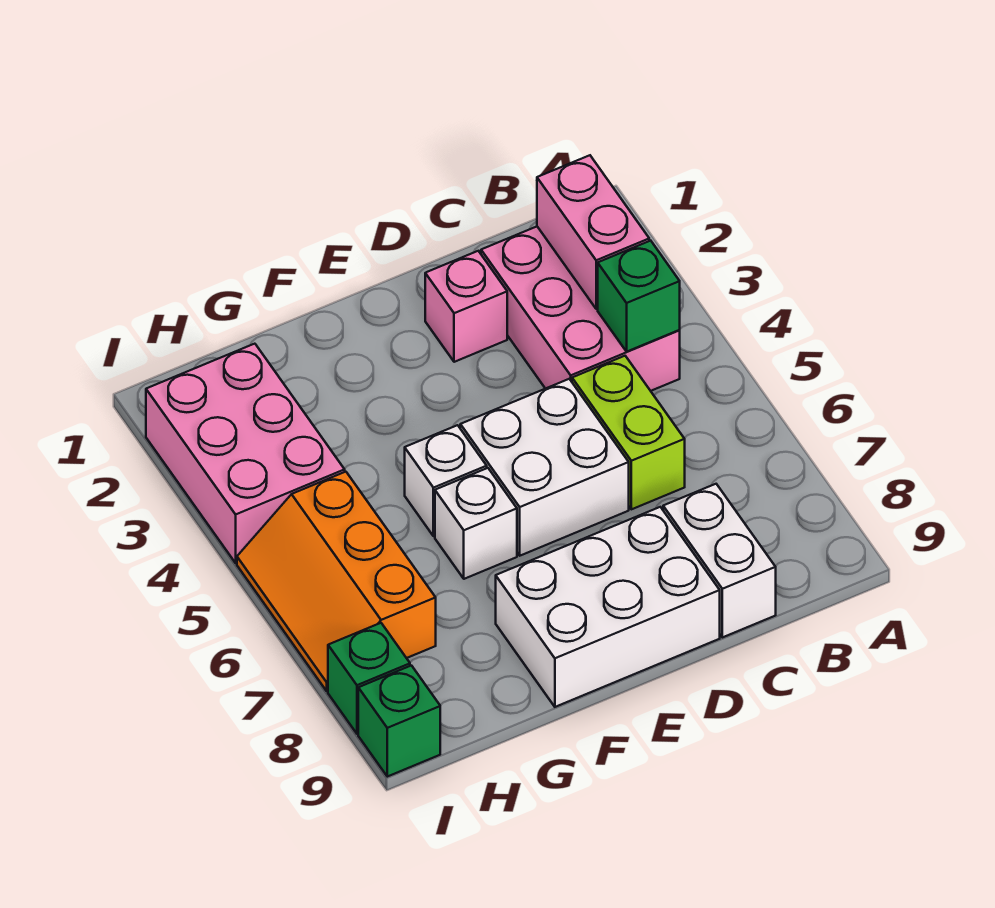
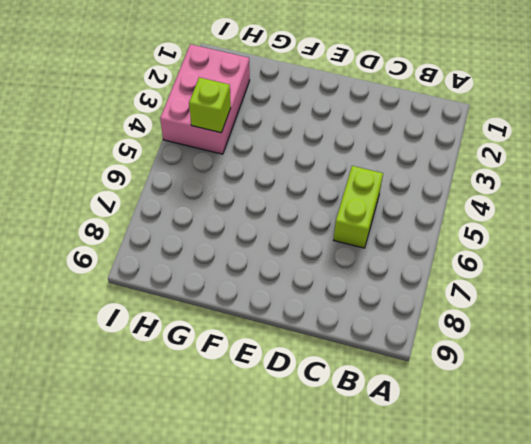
lime 1x1 brick [189,77,231,133] -> none
none -> pink 2x3 brick [481,227,680,391]
none -> white 1x2 brick [663,484,776,637]
none -> pink 1x1 brick [425,251,507,362]

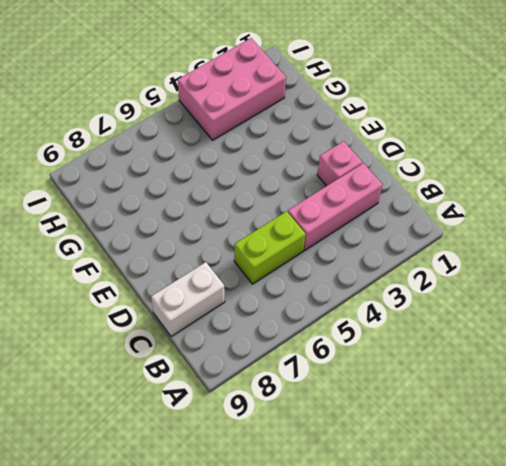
pink 1x3 brick [288,163,383,250] -> pink 2x3 brick [481,227,680,391]
none -> white 2x2 brick [460,379,629,556]
none -> white 2x3 brick [496,507,720,707]
none -> white 1x1 brick [405,425,487,536]

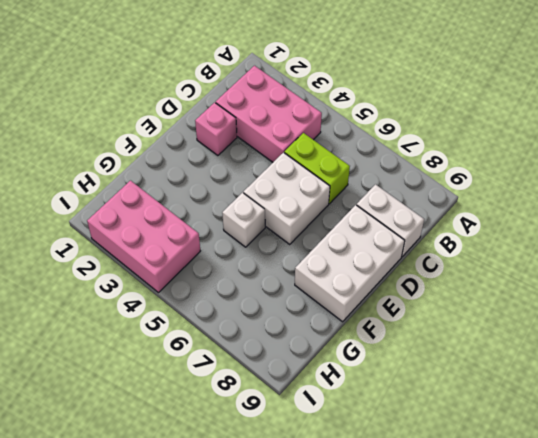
none -> white 1x1 brick [435,468,517,579]
none -> orange 2x3 slope [237,472,436,691]
none -> green 1x1 brick [328,623,410,734]

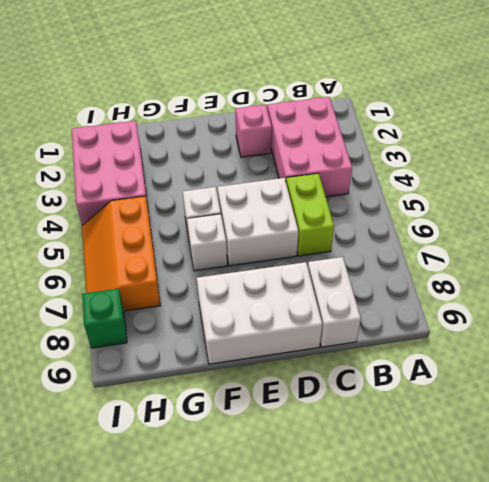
none -> green 1x1 brick [358,666,440,777]
none -> pink 1x2 brick [537,155,649,309]
none -> green 1x1 brick [598,241,680,351]

